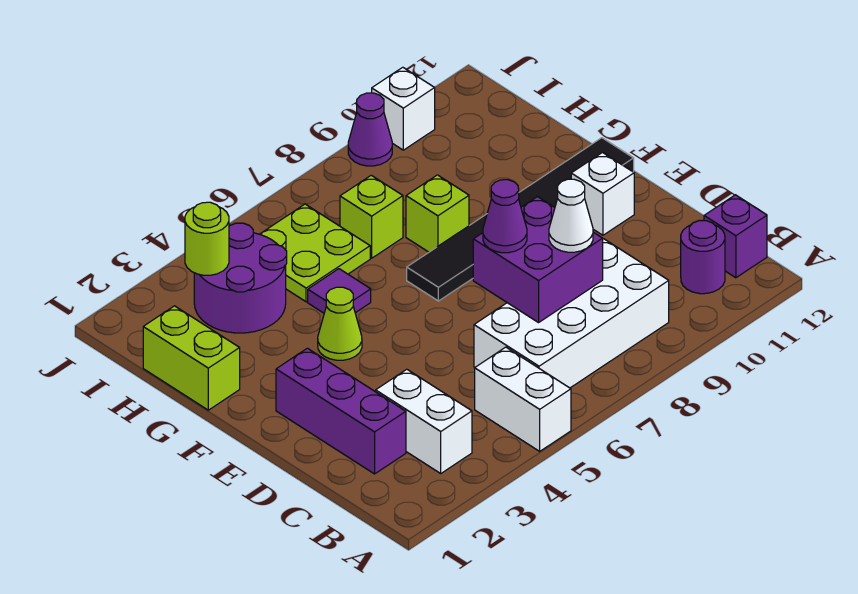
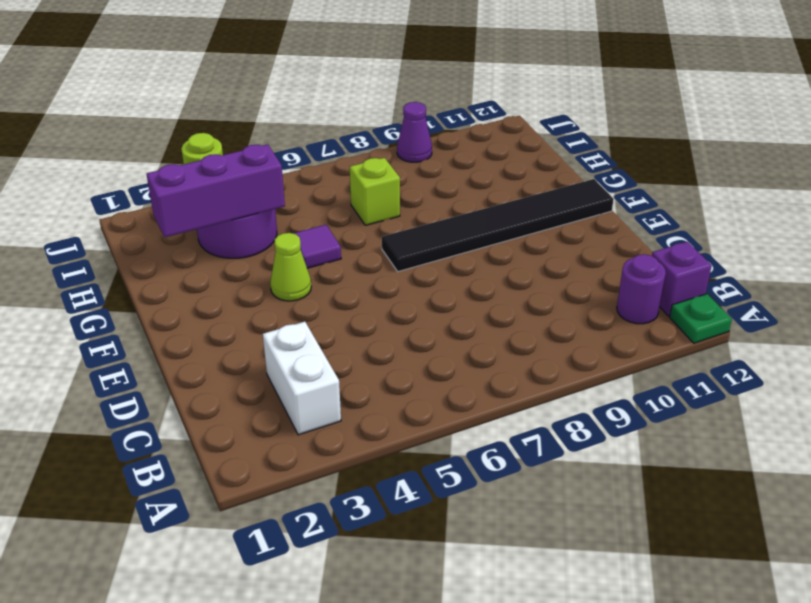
green 1x1 plate [670,294,732,343] -> none
purple 1x3 brick [147,144,285,237] -> purple 1x3 brick turned to [276,348,406,474]
none -> white 1x2 brick [475,347,571,451]
none -> white 2x4 brick [474,239,669,388]
none -> white 1x1 brick [571,153,634,235]

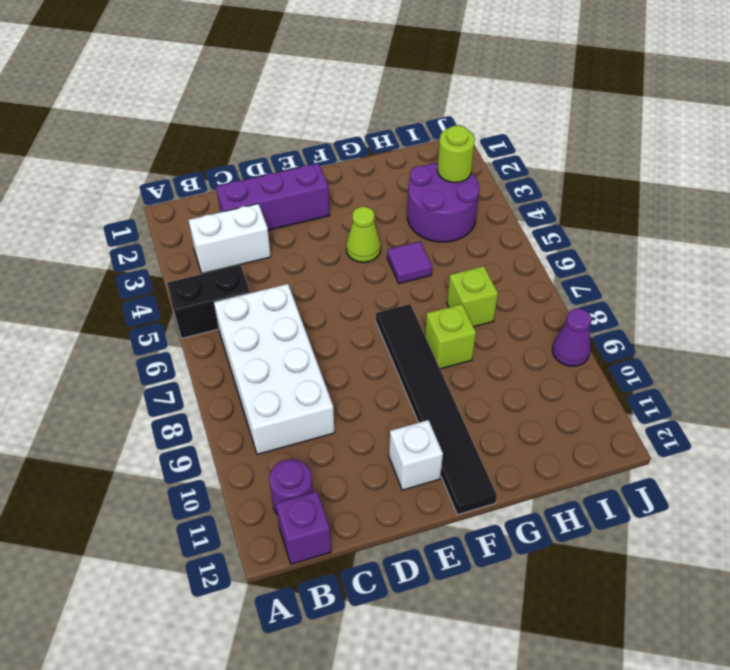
black 1x2 brick [167,265,250,339] -> white 1x2 brick [475,347,571,451]
none -> lime 1x2 brick [143,306,240,410]
none -> lime 2x2 plate [260,204,370,302]
none -> white 1x1 brick [372,67,435,150]

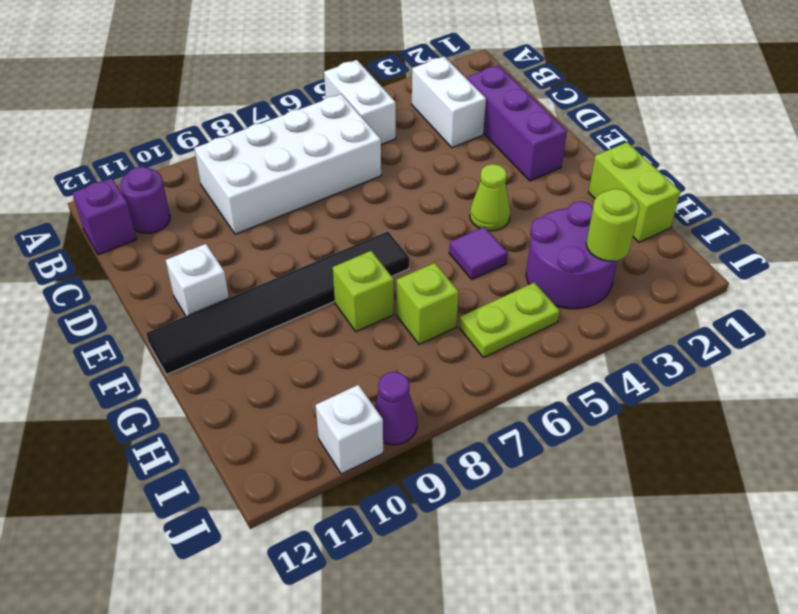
lime 1x2 plate [459,283,560,357] -> lime 2x2 plate [260,204,370,302]
none -> purple 2x2 brick [473,197,603,323]
none -> white 1x1 cone [549,179,593,252]
none -> purple 1x1 cone [483,180,527,253]

